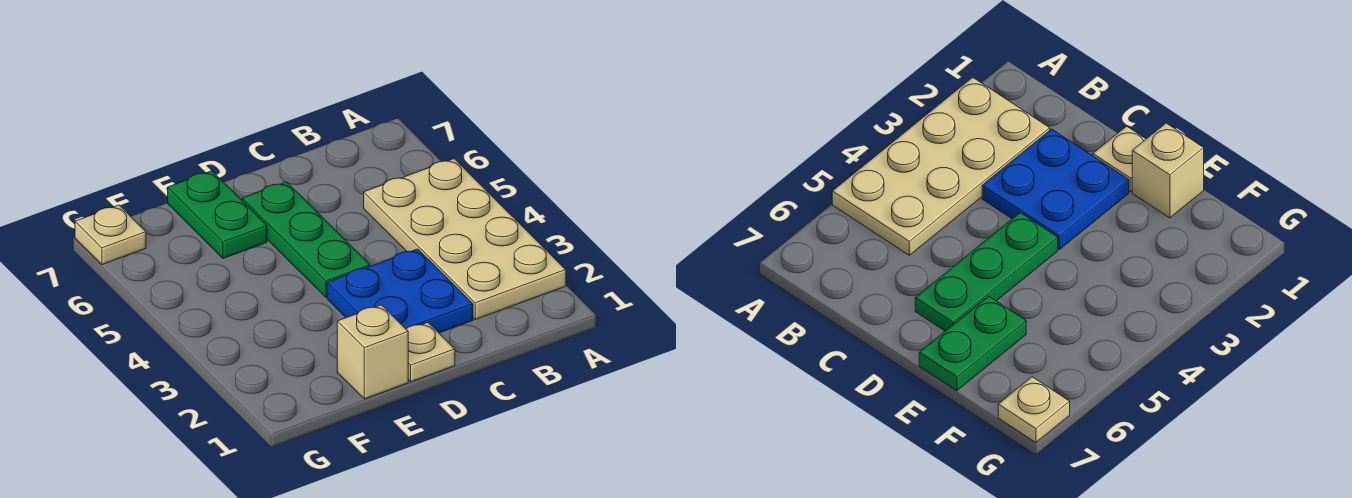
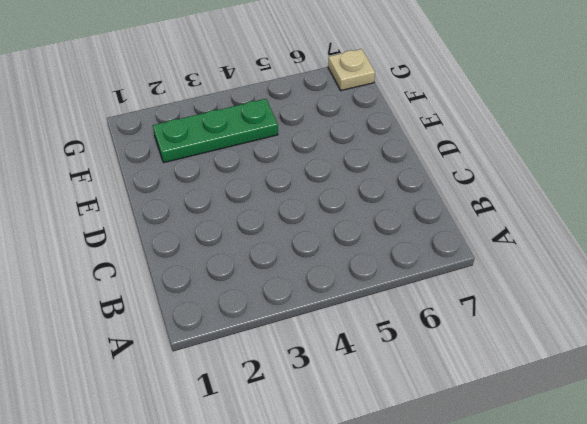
green 1x3 plate [153,99,278,163] -> green 1x3 plate moved to [242,182,370,298]
none -> tan 2x4 plate [364,159,566,320]
none -> blue 2x2 plate [327,249,473,333]

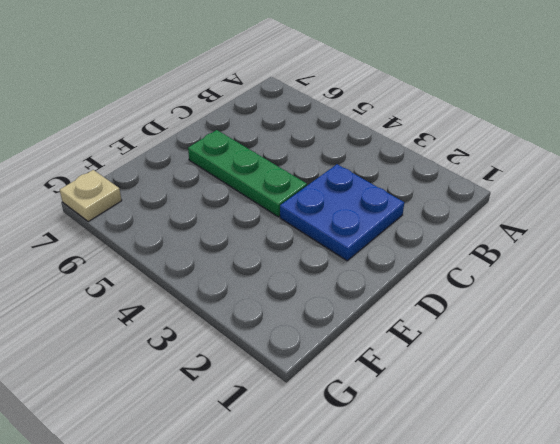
none -> tan 2x4 plate [364,159,566,320]
none -> tan 1x1 plate [406,322,455,382]

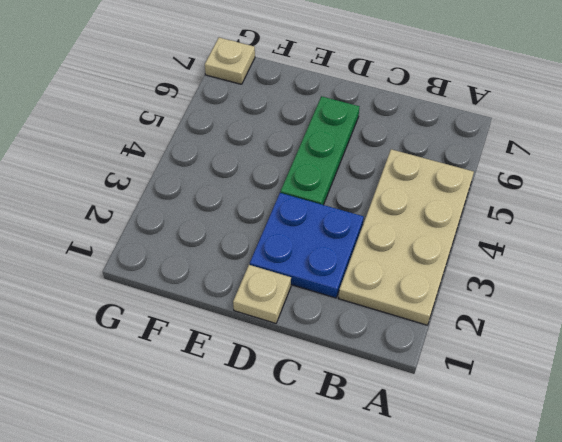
none -> tan 1x1 brick [337,305,408,399]
none -> green 1x2 plate [168,171,267,258]

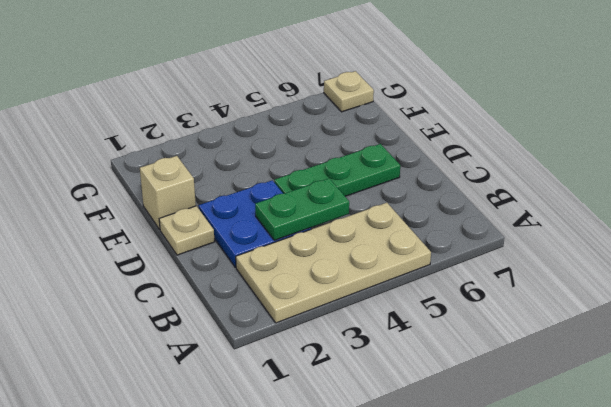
green 1x2 plate [255,178,349,240] -> green 1x2 plate moved to [168,171,267,258]

